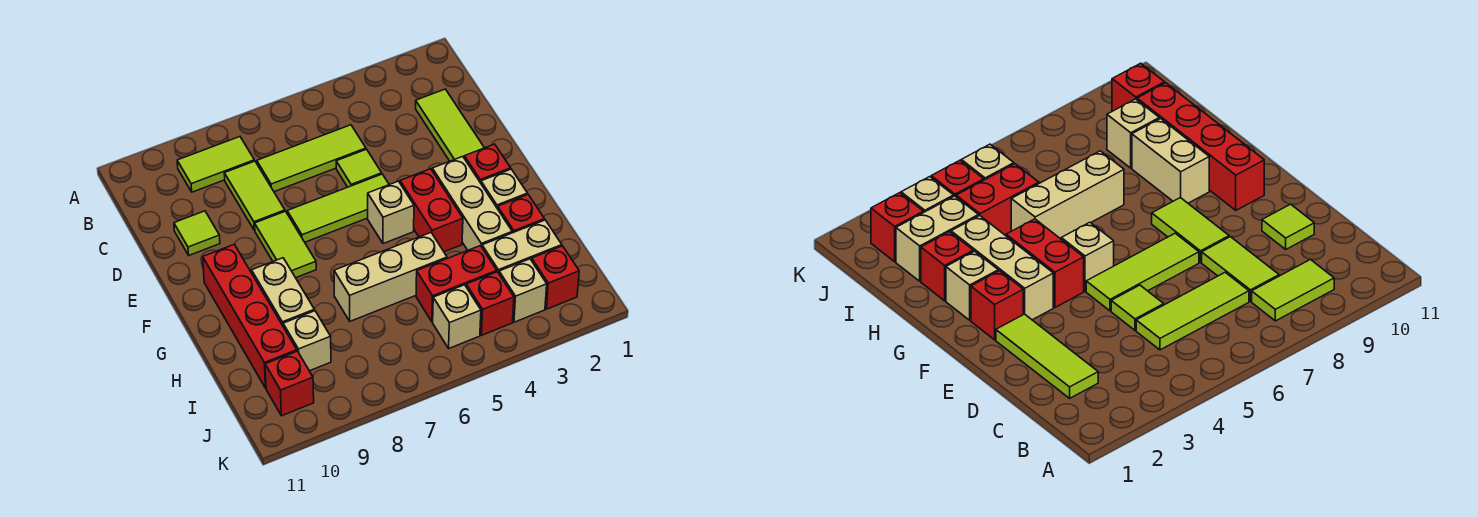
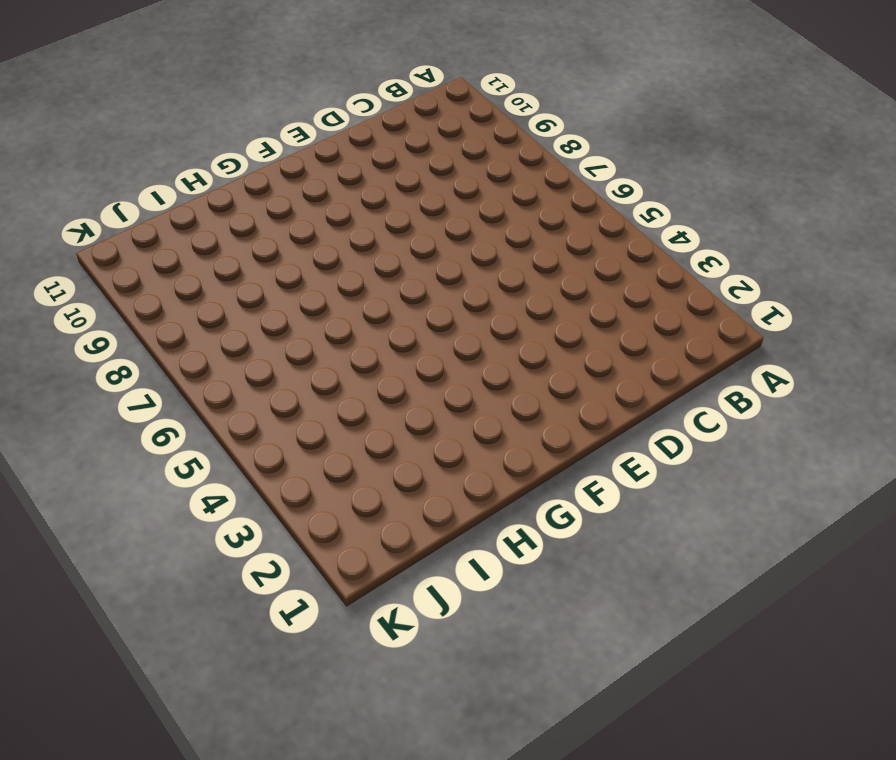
none -> lime 1x2 tile [177,137,254,192]
none -> lime 1x3 tile [416,89,484,161]
none -> lime 1x3 tile [257,125,366,192]

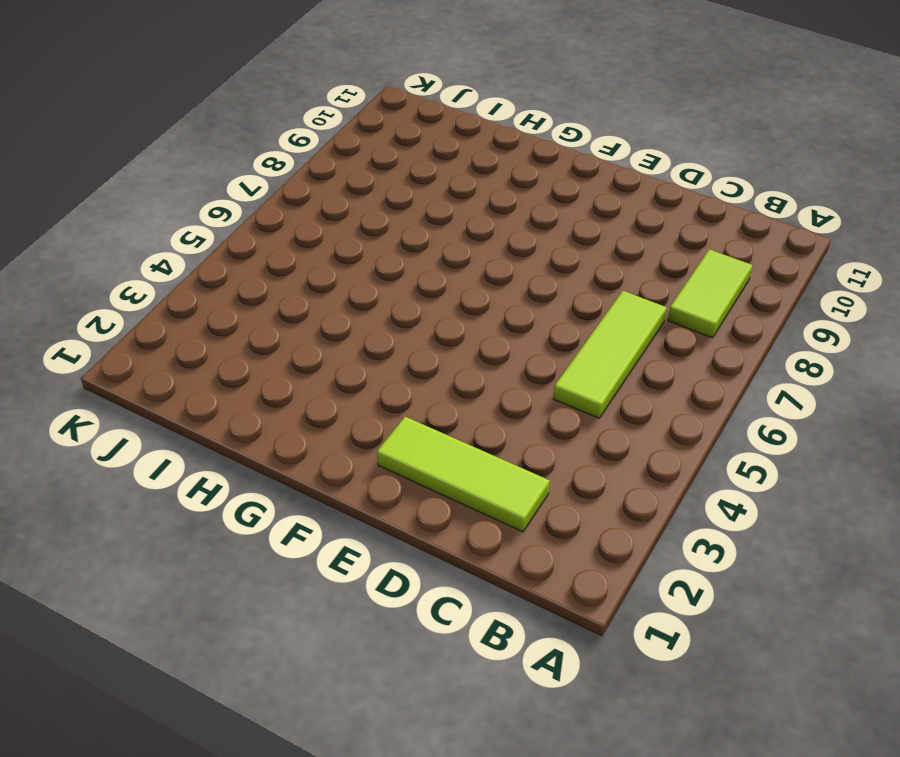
none -> lime 1x2 tile [224,161,285,230]
none -> lime 1x1 tile [336,149,382,187]
none -> lime 1x1 tile [174,211,220,255]

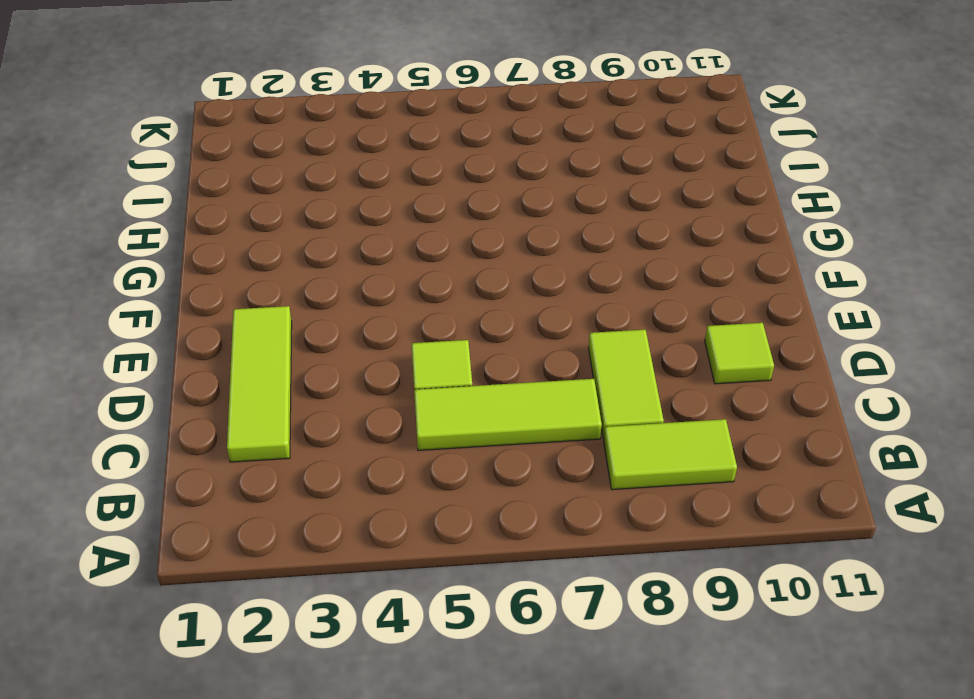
none -> lime 1x3 tile [287,174,389,242]
none -> lime 1x2 tile [255,211,316,278]
none -> red 1x1 brick [464,144,511,183]

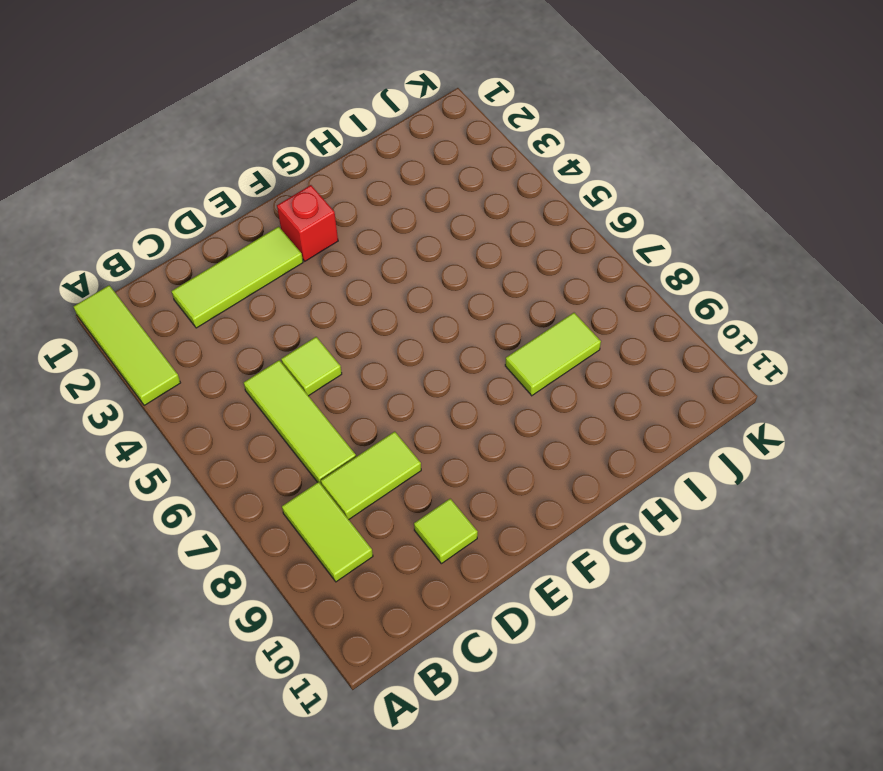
lime 1x3 tile [73,285,180,406] -> lime 1x3 tile moved to [287,174,389,242]
lime 1x2 tile [505,313,601,396] -> lime 1x2 tile moved to [255,211,316,278]
none -> tan 1x3 brick [432,156,512,250]
none -> red 1x2 brick [400,169,463,252]
none -> tan 1x1 brick [368,181,414,244]

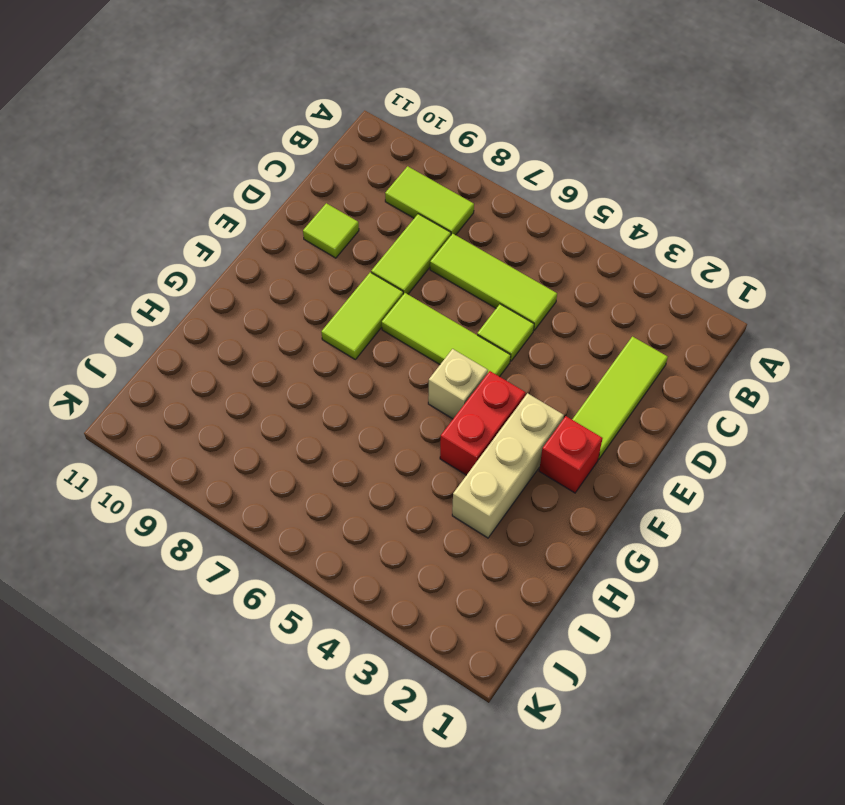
none -> red 1x4 brick [203,244,297,388]
none -> tan 1x1 brick [481,169,528,209]
none -> tan 1x2 brick [252,258,314,326]

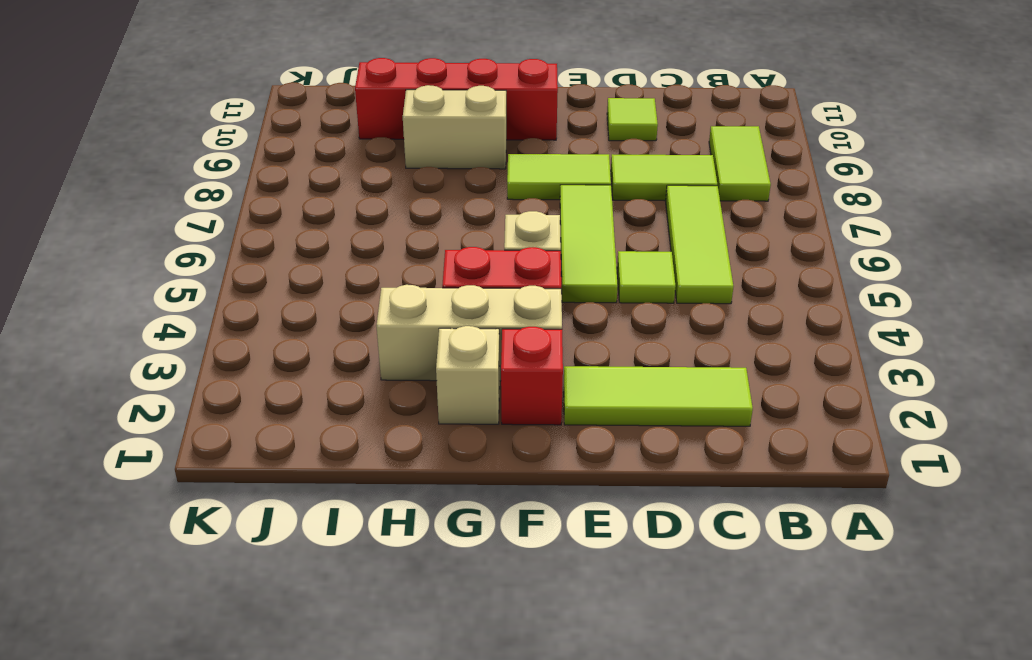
none -> red 1x1 brick [498,195,545,233]
none -> tan 1x3 brick [334,233,447,321]
none -> tan 1x2 brick [482,220,562,273]

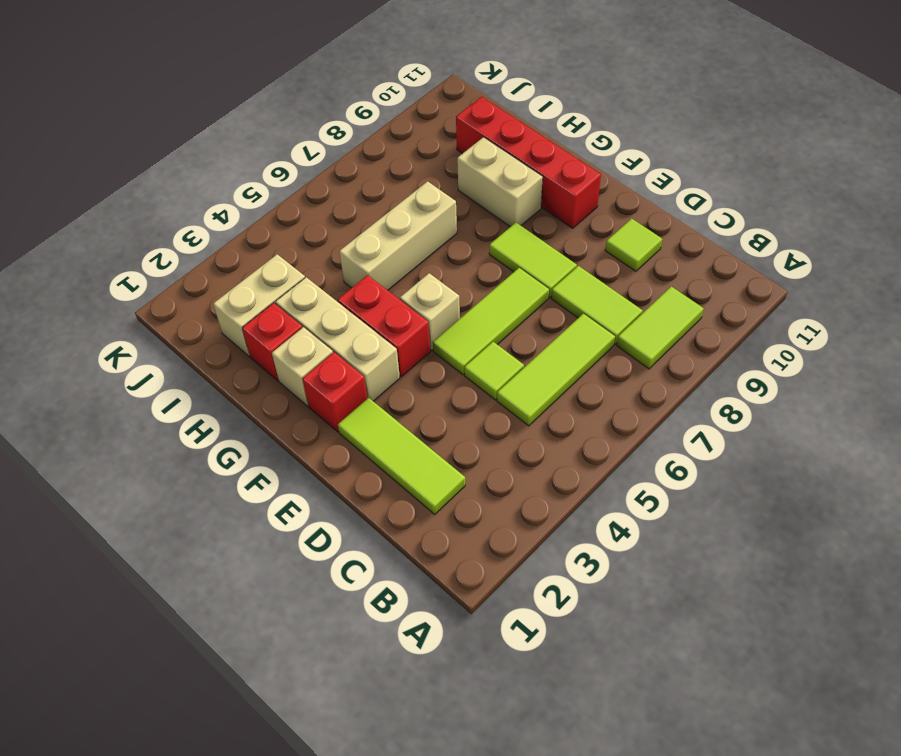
none -> red 1x2 brick [416,246,497,322]
none -> tan 1x1 brick [283,311,331,371]
none -> red 1x1 brick [532,246,579,309]

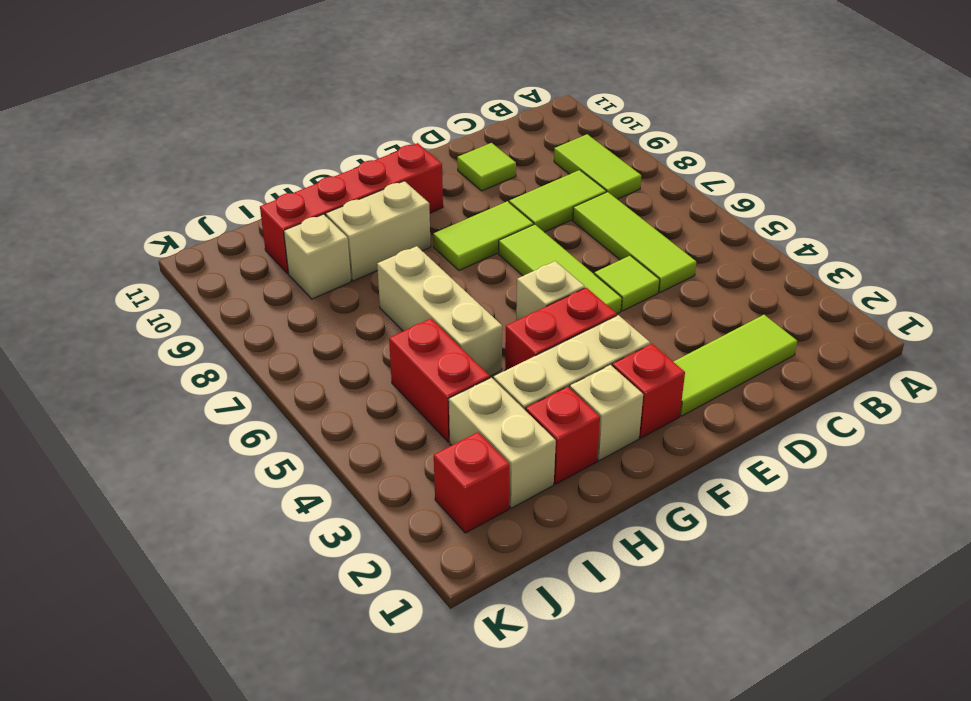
none -> tan 1x1 brick [499,259,547,322]
none -> red 1x1 brick [466,272,514,335]
none -> tan 1x1 brick [433,285,481,348]

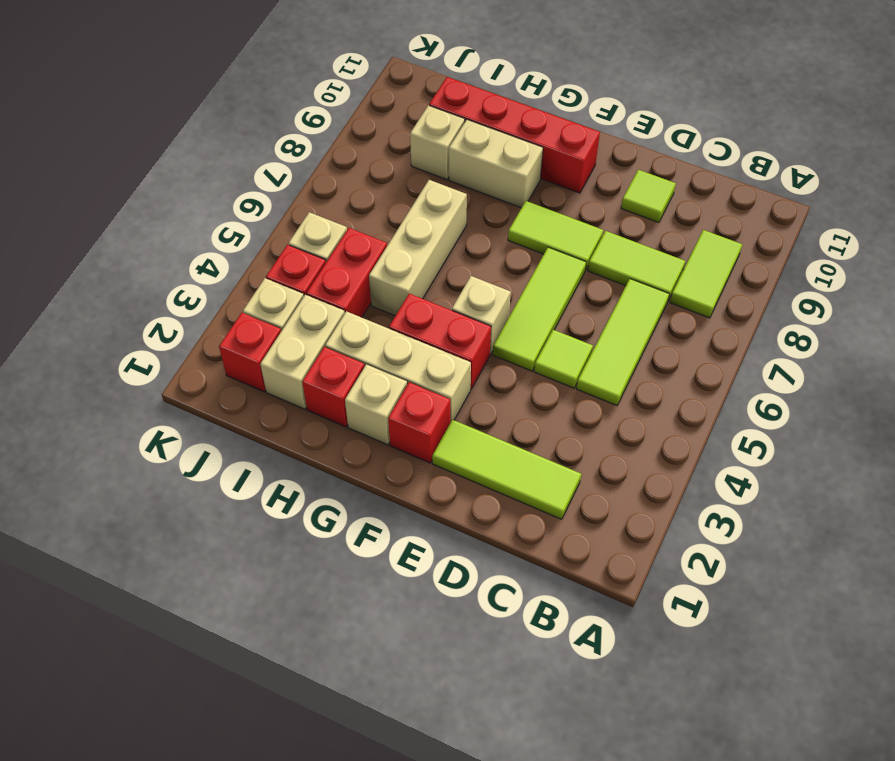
none -> red 1x1 brick [265,351,314,416]

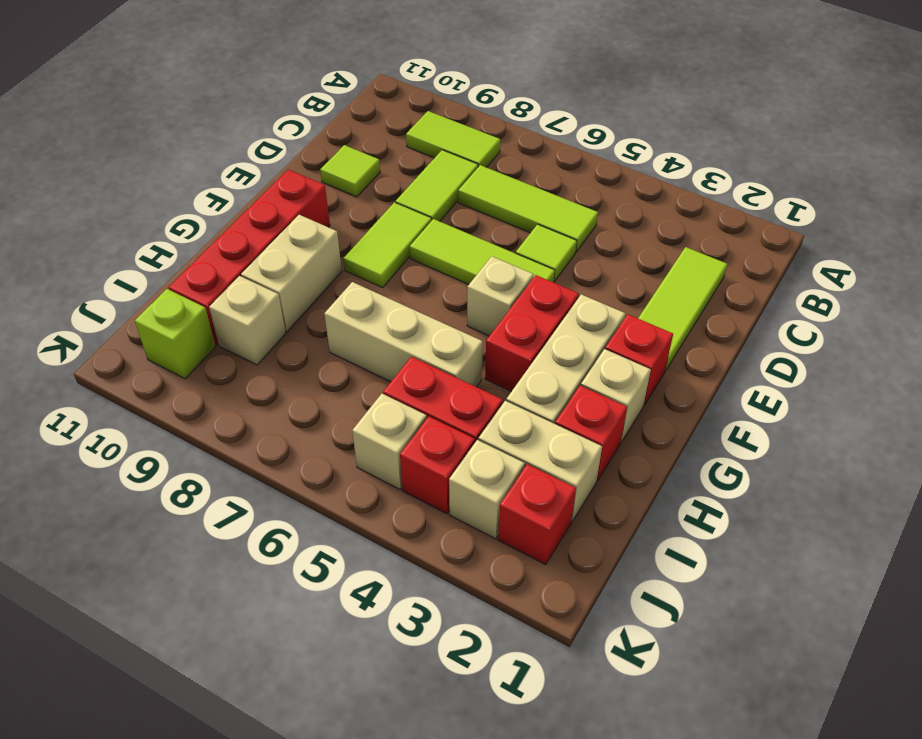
lime 1x1 brick [135,289,216,379] -> red 1x1 brick [265,351,314,416]

